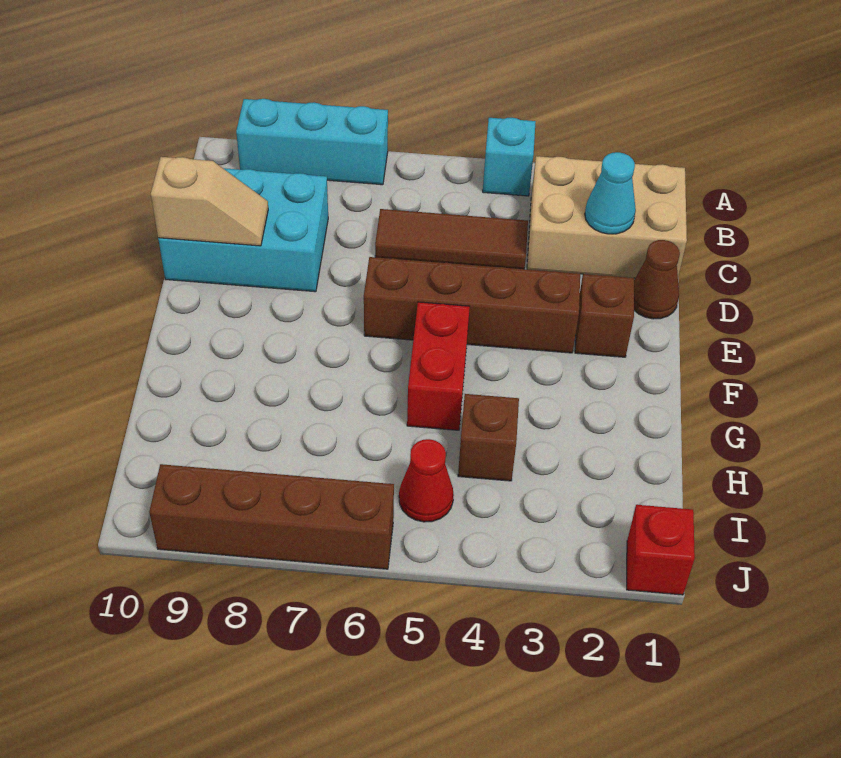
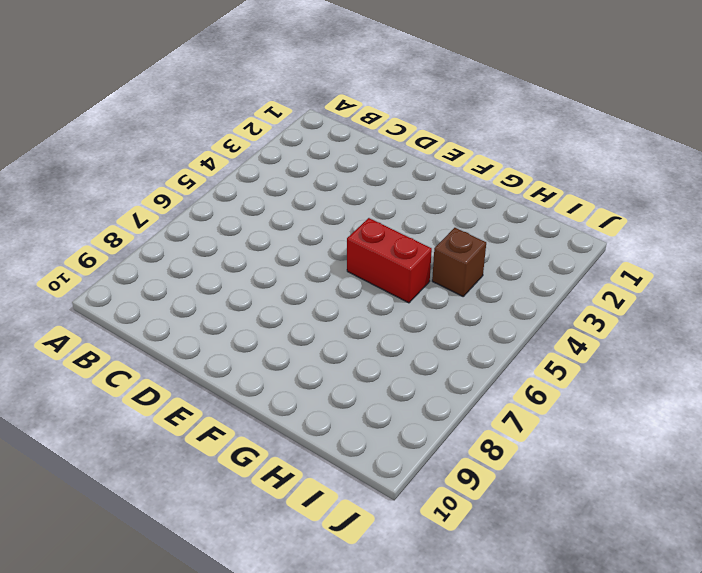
none -> cyan 1x1 brick [483,118,536,196]
none -> cyan 1x3 brick [236,99,388,185]
none -> tan 2x3 brick [527,156,687,278]

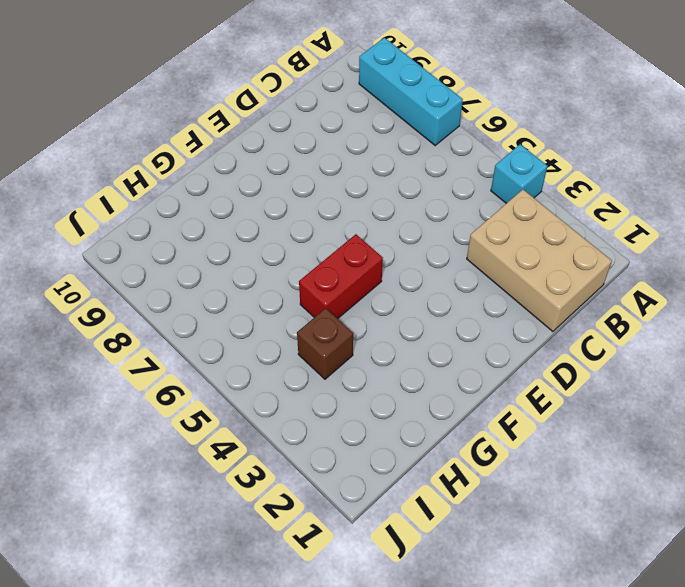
none -> brown 1x3 tile [375,209,528,269]
none -> cyan 2x3 brick [158,168,328,292]
none -> brown 1x1 cone [634,240,680,319]

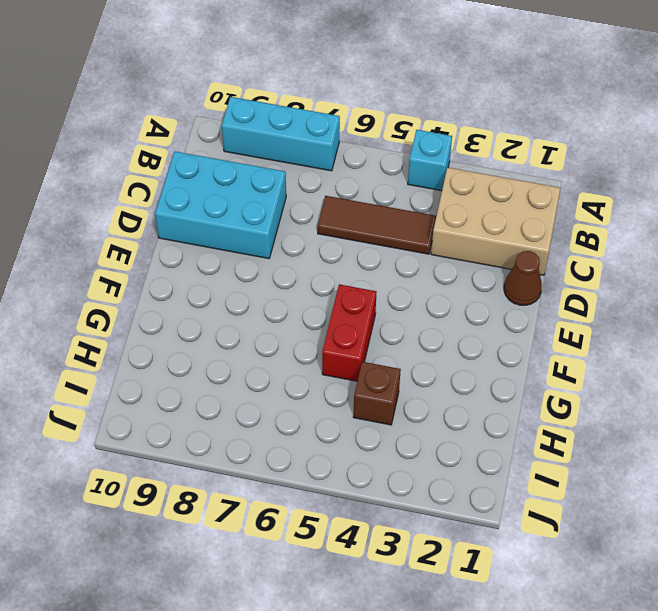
none -> brown 1x1 brick [575,274,634,357]
none -> brown 1x4 brick [364,257,580,353]
none -> red 1x1 cone [399,439,454,522]

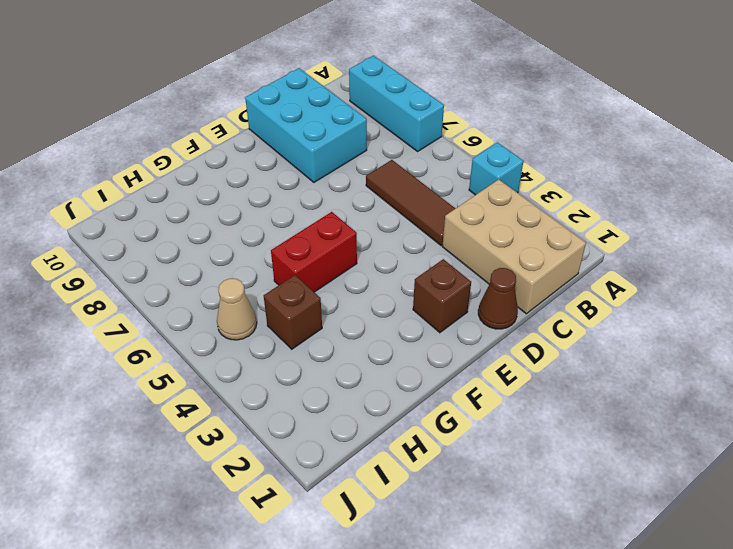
tan 1x1 cone [217,279,257,340] -> red 1x1 cone [399,439,454,522]
none -> brown 1x4 brick [364,257,580,353]
none -> red 1x1 brick [627,505,695,595]
none -> brown 1x4 brick [149,464,394,569]

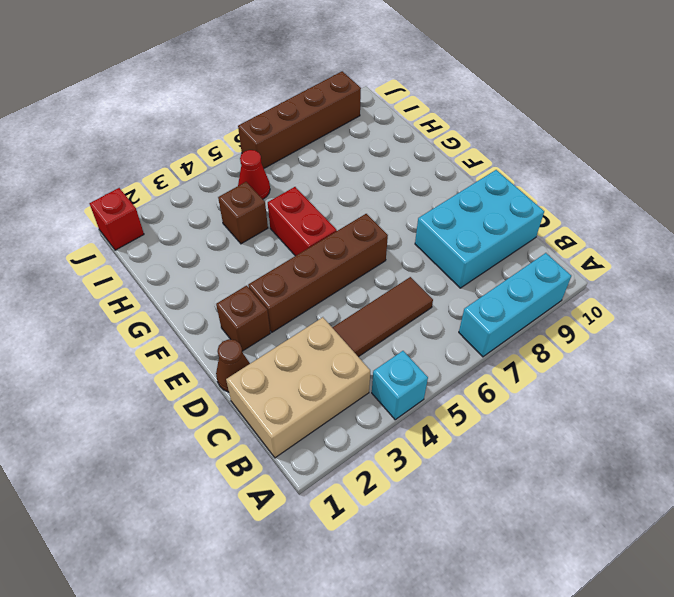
none -> cyan 1x1 cone [585,152,636,234]
none -> tan 1x2 slope [151,157,268,246]

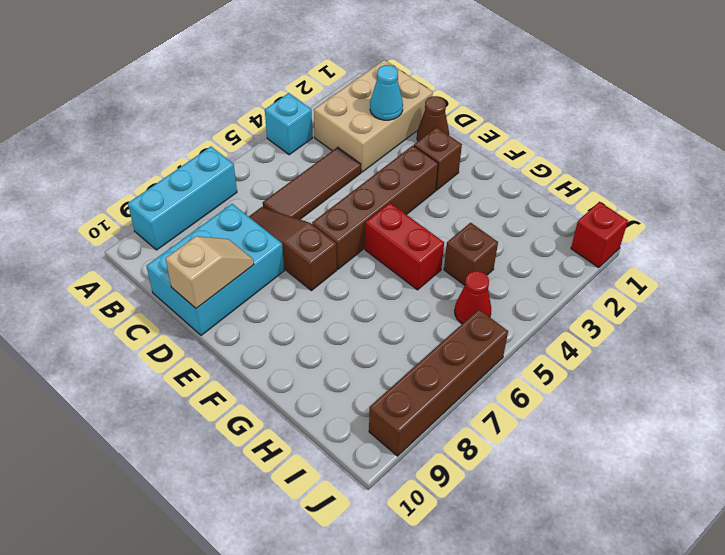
brown 1x3 slope [249,207,337,291] -> none

